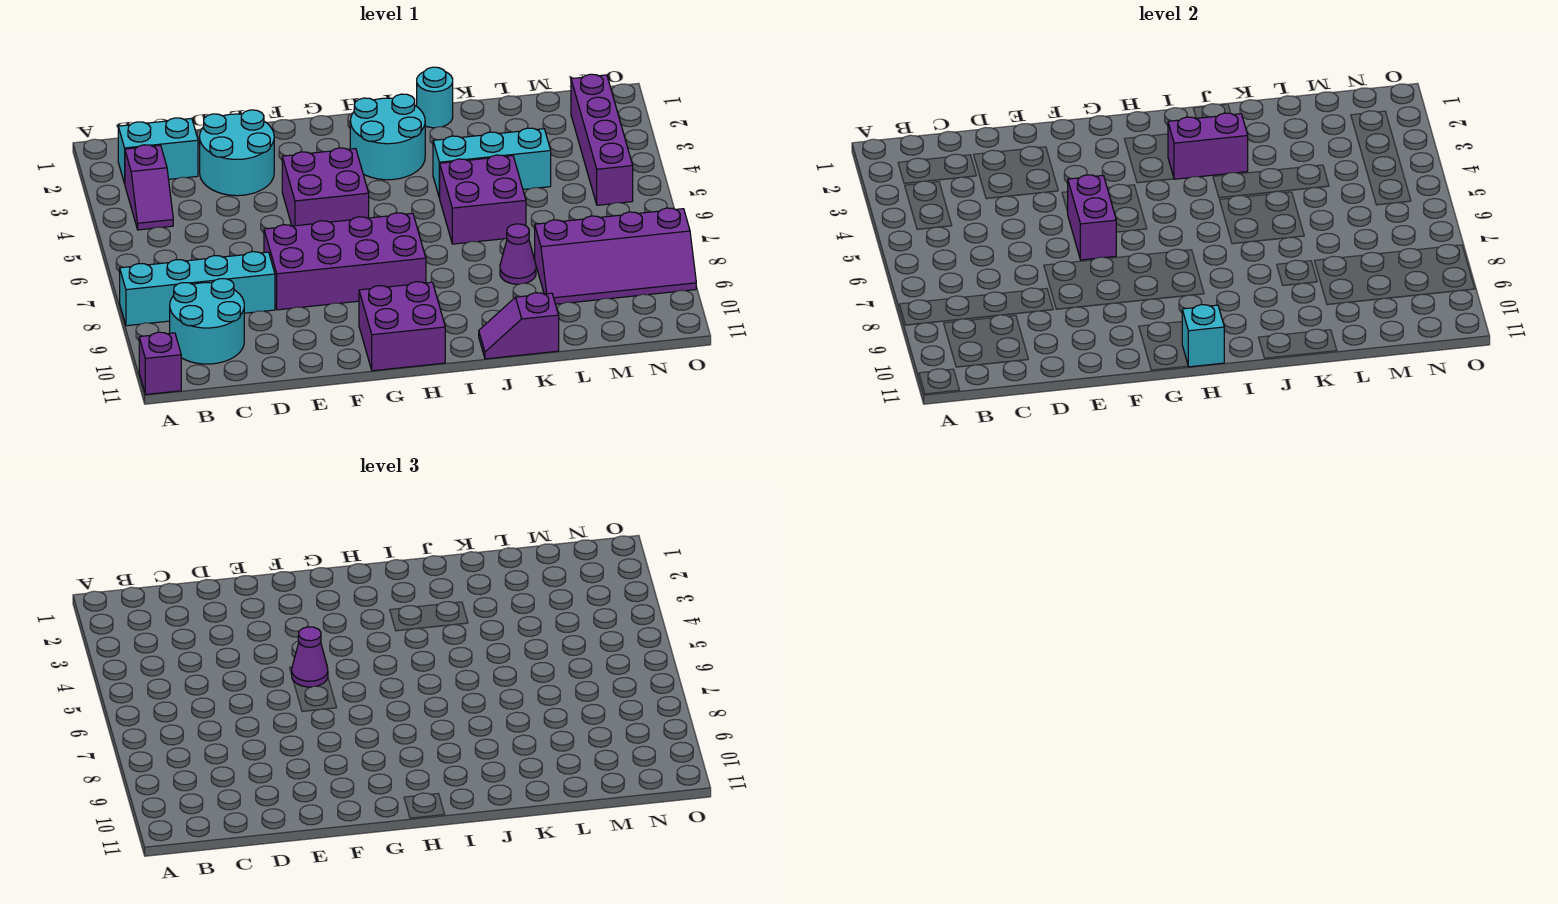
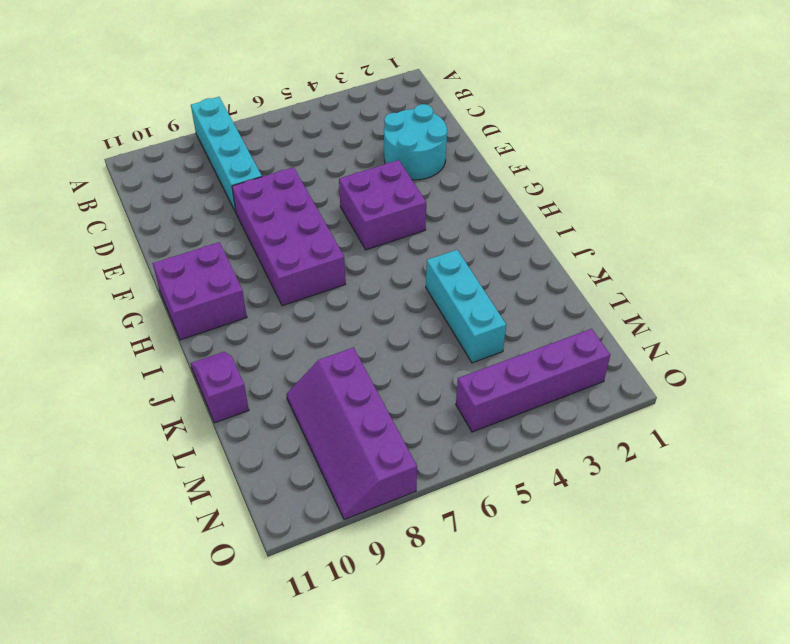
none -> purple 1x1 brick [139,332,181,394]
none -> cyan 1x2 brick [118,118,198,184]
none -> purple 1x2 slope [125,145,173,230]

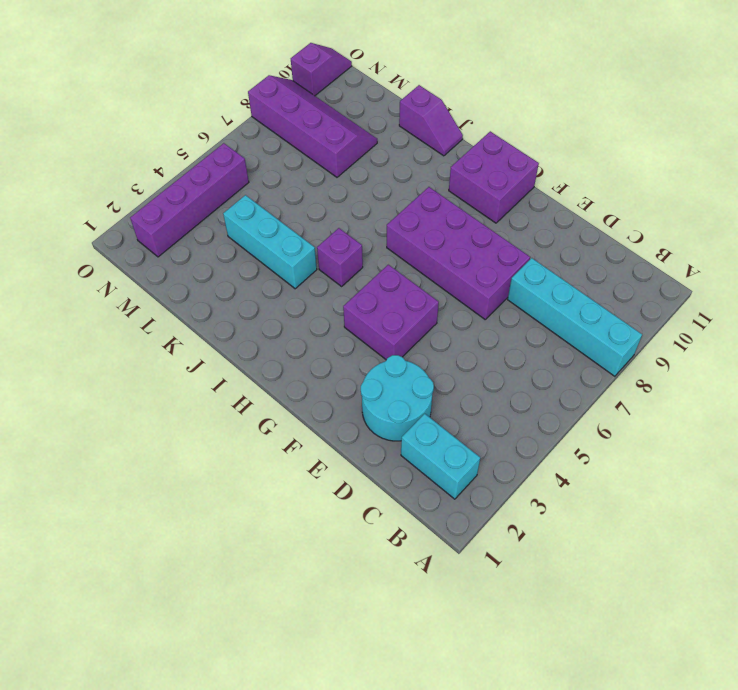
purple 1x1 brick [317,228,363,286] -> purple 1x1 brick moved to [139,332,181,394]
purple 1x2 slope [291,43,352,96] -> purple 1x2 slope moved to [125,145,173,230]
none -> cyan 2x2 round brick [170,279,244,364]
none -> cyan 2x2 round brick [350,94,425,180]
none -> cyan 1x1 round brick [417,67,453,128]

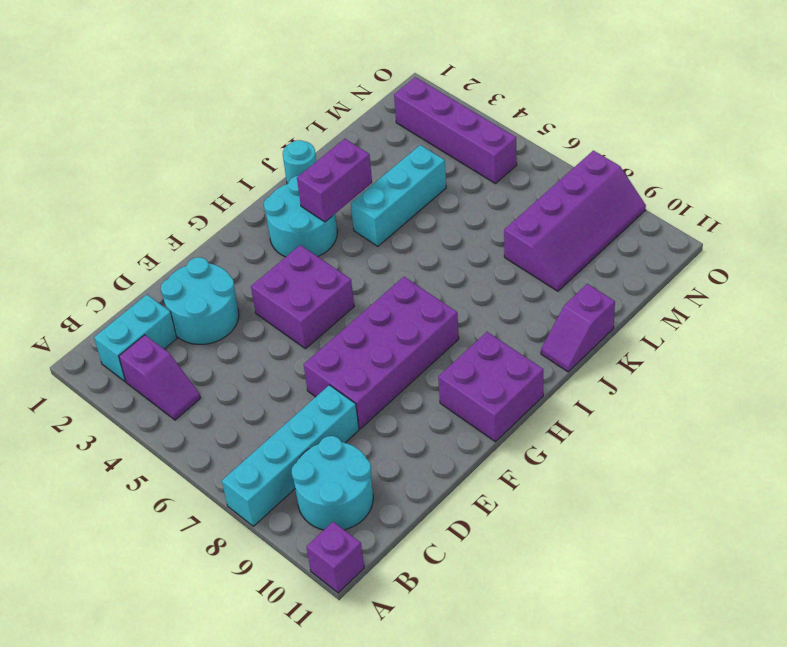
none -> purple 2x2 brick [440,155,526,244]
none -> purple 1x1 cone [500,224,536,284]
none -> purple 1x2 brick [1068,175,1116,260]

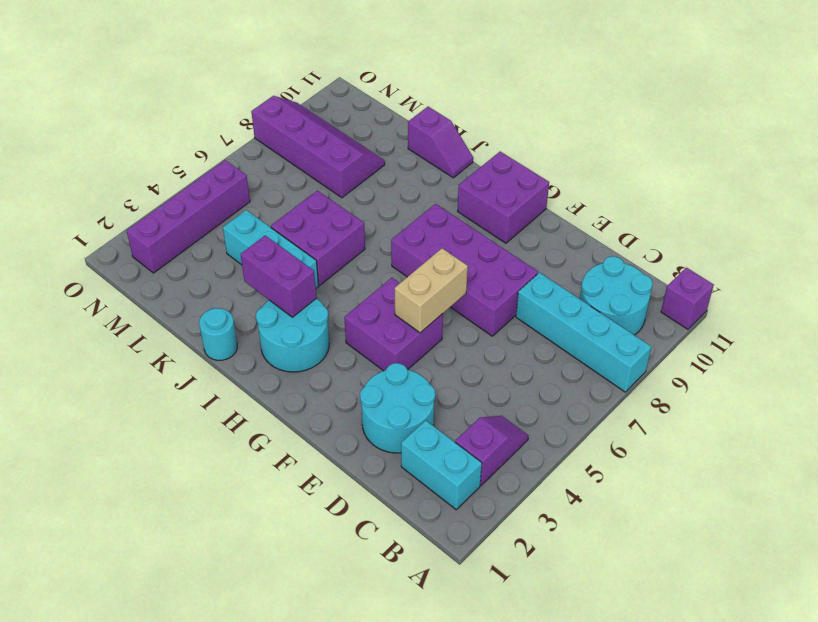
tan 1x2 brick [395,248,468,333] -> purple 1x2 brick [1068,175,1116,260]
none -> purple 1x1 cone [500,224,536,284]
none -> cyan 1x1 brick [1182,305,1224,367]
none -> purple 1x1 cone [292,627,328,687]

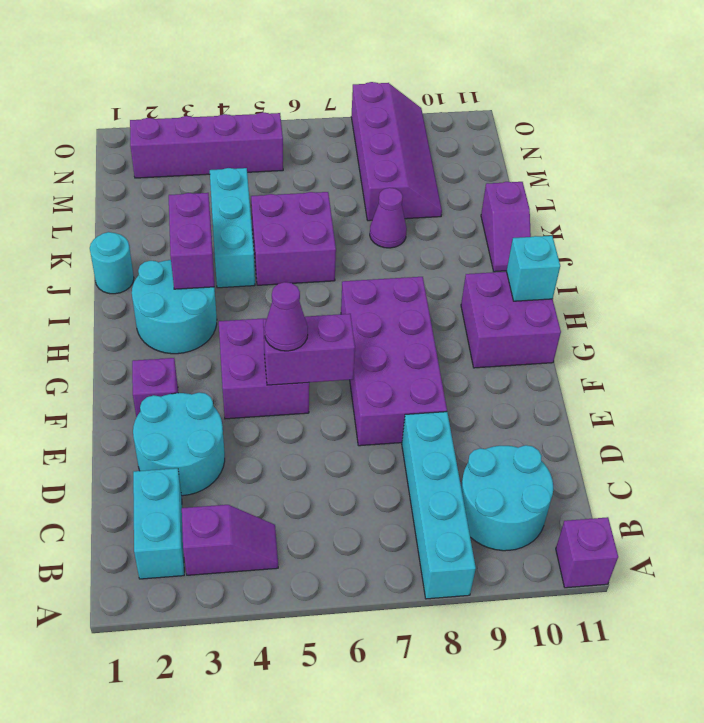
purple 1x1 brick [132,358,178,417] -> none

